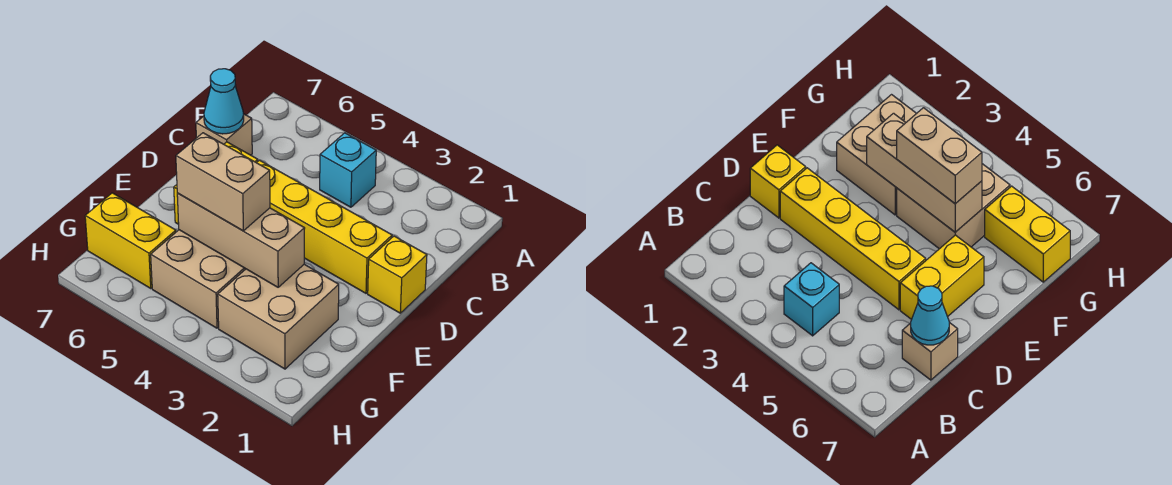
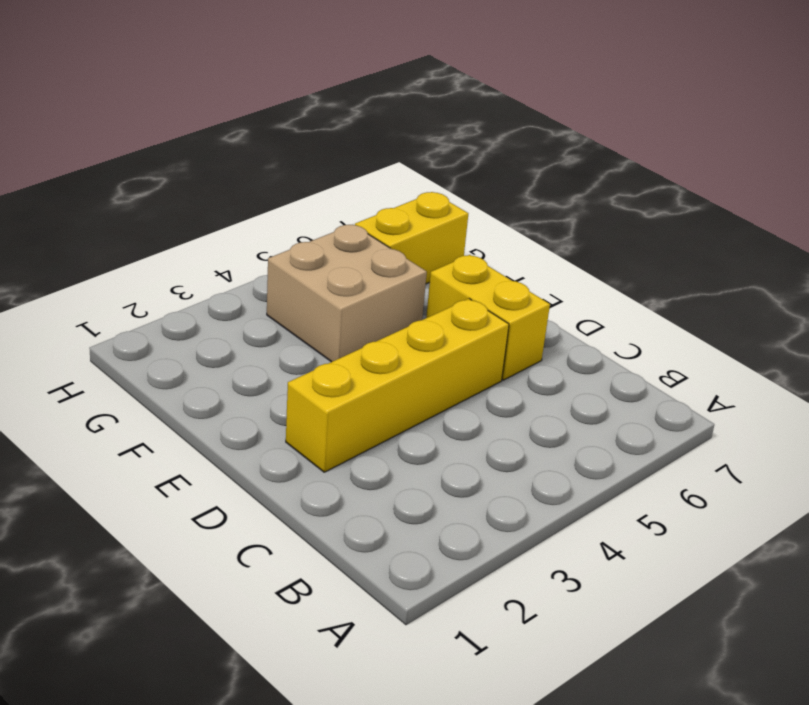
none -> cyan 1x1 brick [320,133,376,207]
none -> tan 1x1 brick [196,114,252,155]

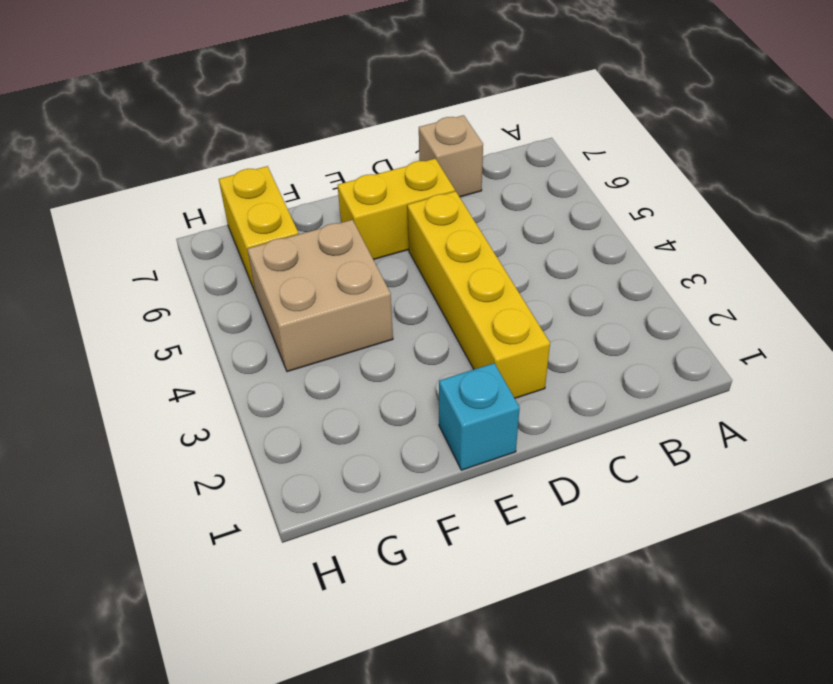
cyan 1x1 brick [439,363,520,470] -> cyan 1x1 brick moved to [320,133,376,207]
none -> yellow 1x1 brick [368,236,427,313]
none -> tan 2x2 brick [218,264,339,369]

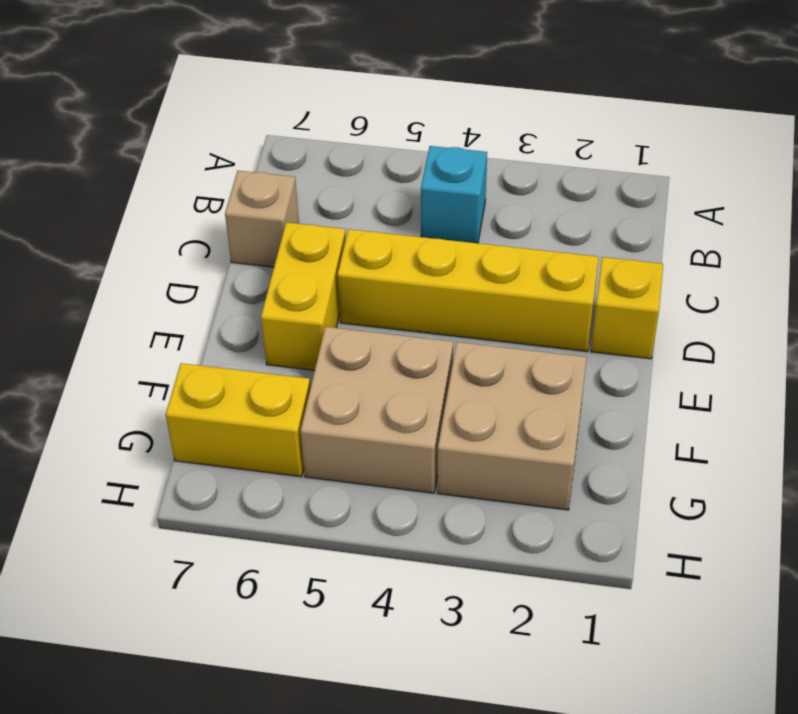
none -> cyan 1x1 cone [204,69,244,134]
none -> tan 1x3 brick [177,193,305,287]

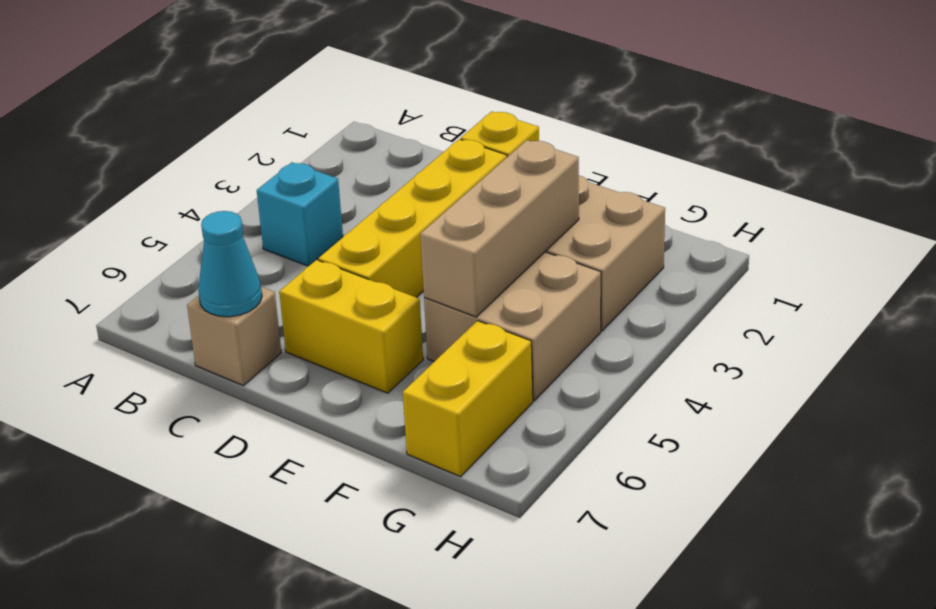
none -> tan 1x2 brick [176,133,270,231]

